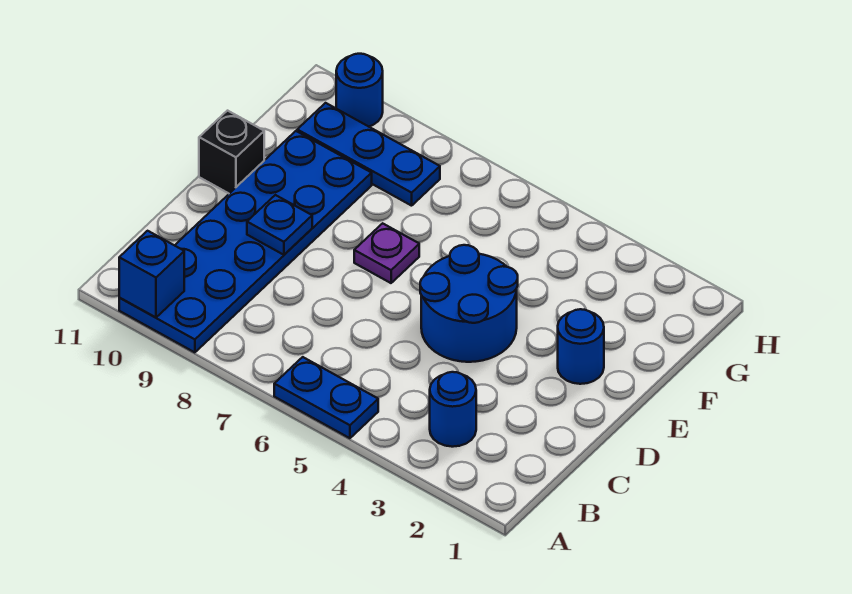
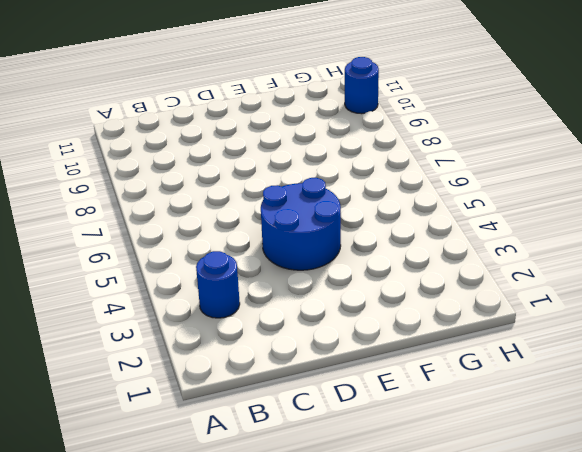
none -> blue 1x2 plate [274,357,378,438]
none -> blue 2x6 plate [119,131,372,352]

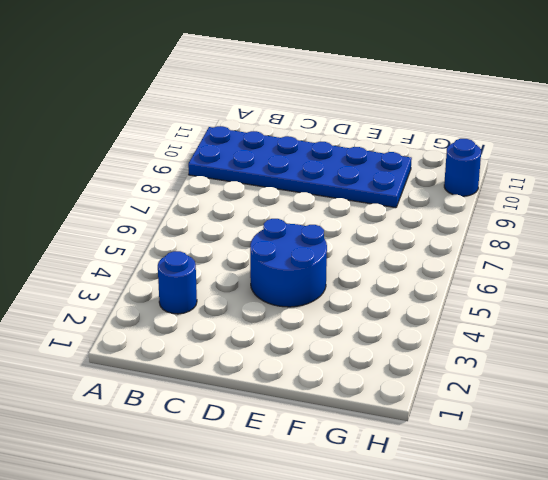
none -> blue 1x2 plate [274,357,378,438]
none -> blue 1x1 round brick [558,309,604,384]

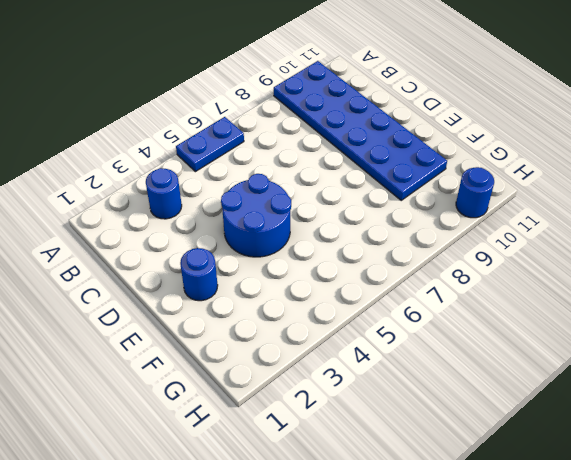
none -> purple 1x1 plate [354,223,419,283]
none -> black 1x1 brick [199,111,264,193]

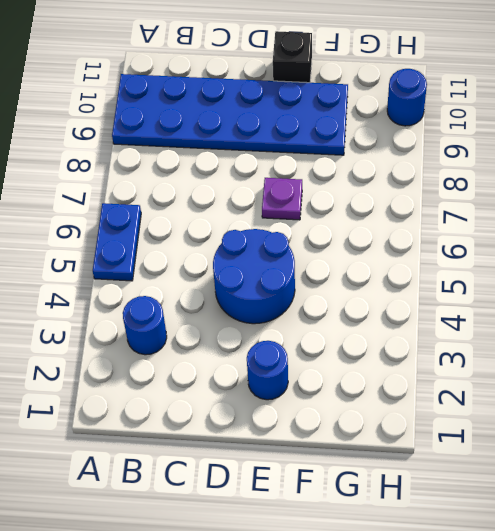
none -> blue 1x3 plate [297,103,440,206]
none -> blue 1x1 brick [119,231,184,318]

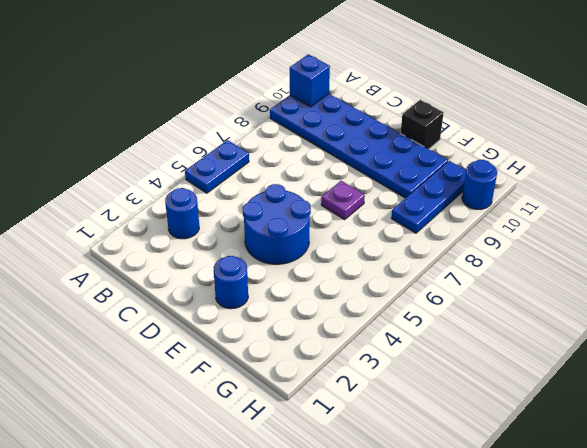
none -> blue 1x1 plate [247,195,312,255]

